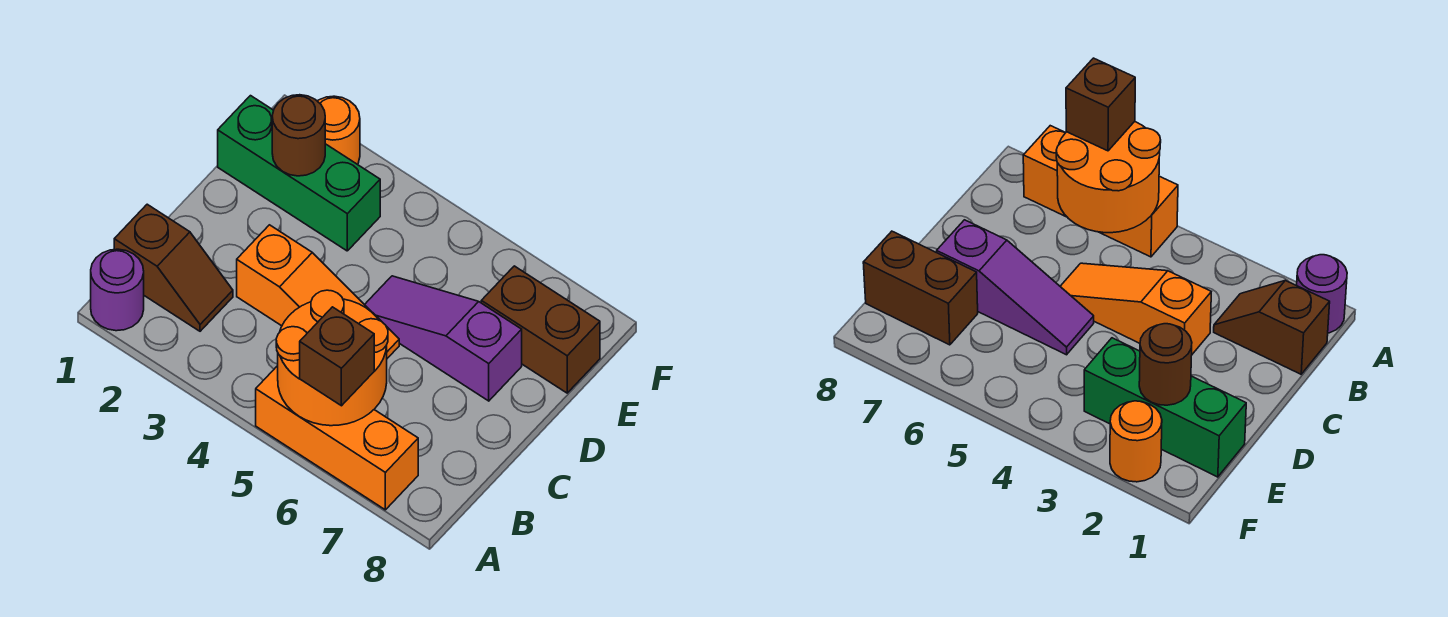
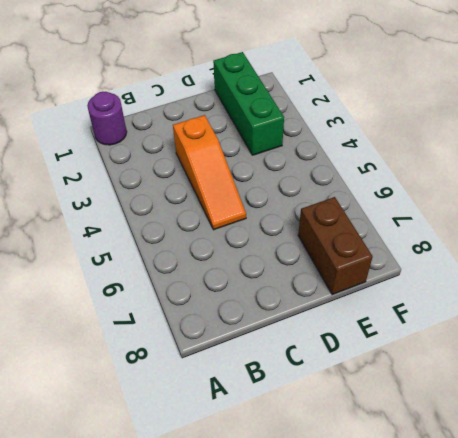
none -> orange 1x3 brick [256,366,418,510]
none -> brown 1x2 slope [114,204,233,331]

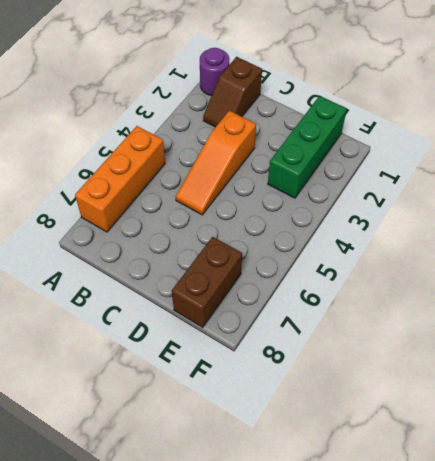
none -> purple 1x3 slope [365,276,522,401]
none -> orange 1x1 round brick [318,96,360,164]

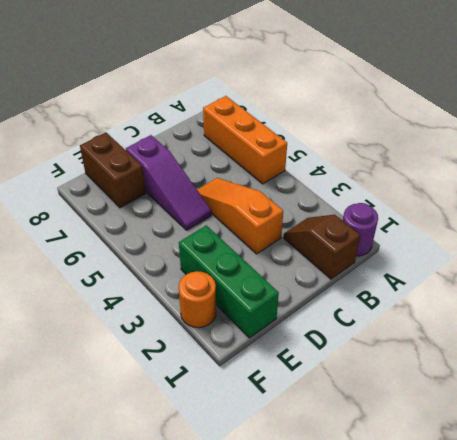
none -> orange 2x2 round brick [276,290,388,426]
none -> brown 1x1 round brick [272,95,325,176]

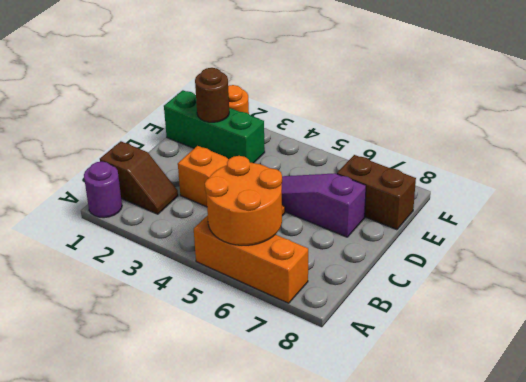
none -> brown 1x1 brick [300,307,374,406]

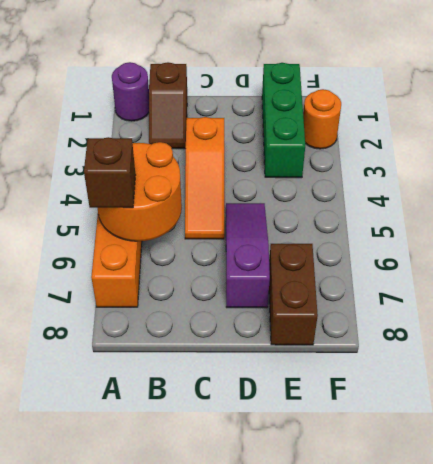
none -> brown 1x1 round brick [272,95,325,176]

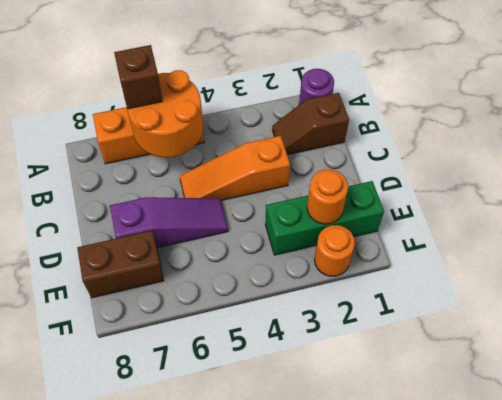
orange 1x1 round brick [307,169,348,224] -> brown 1x1 round brick [272,95,325,176]

